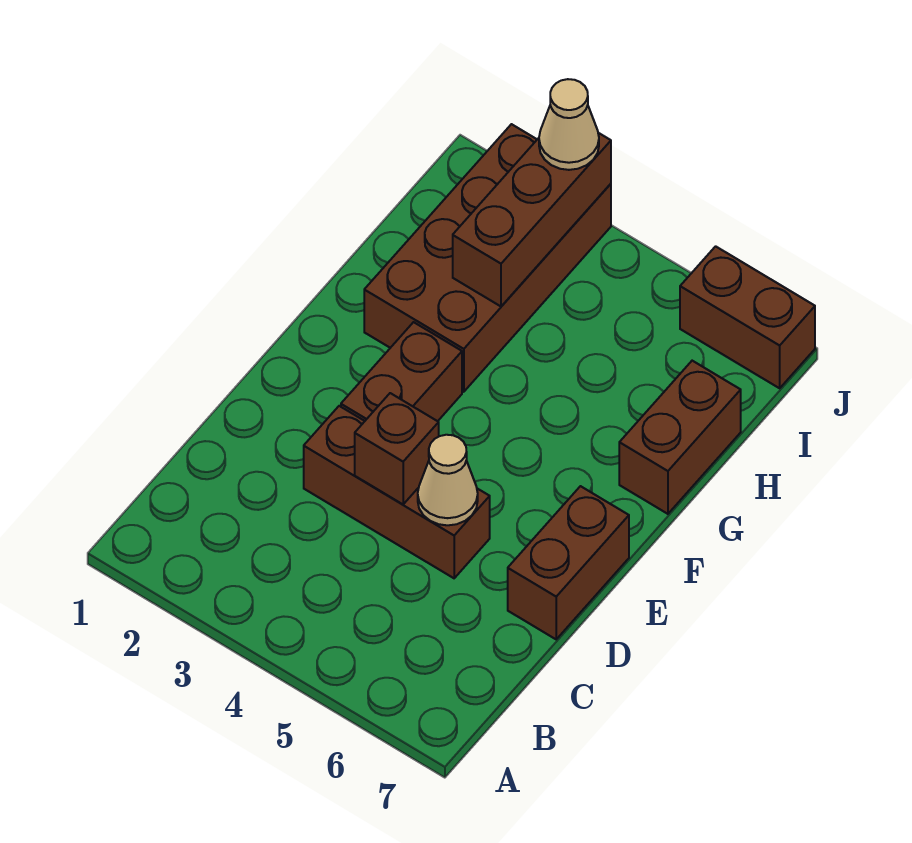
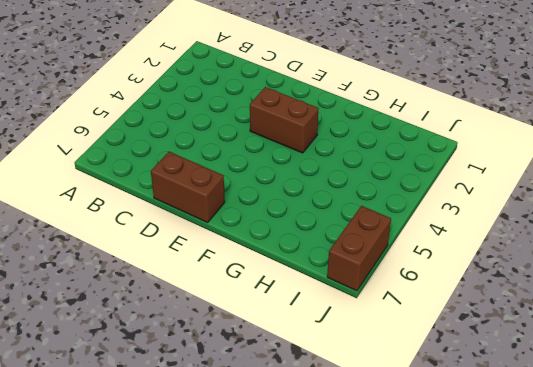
none -> brown 1x3 brick [304,406,490,578]
none -> brown 2x4 brick [364,124,611,392]

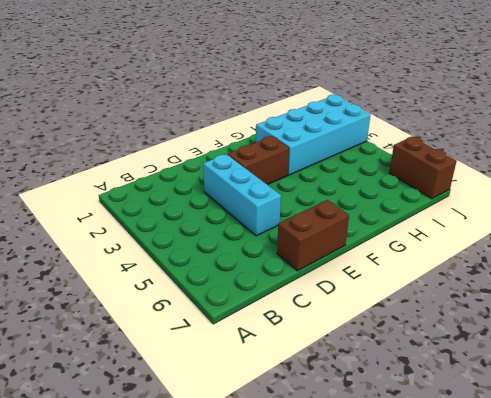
cyan 1x3 brick [203,154,281,236] -> brown 1x3 brick [304,406,490,578]
cyan 2x4 brick [256,94,371,175] -> brown 2x4 brick [364,124,611,392]
none -> brown 1x2 brick [619,361,741,514]
none -> brown 1x1 brick [355,393,439,504]

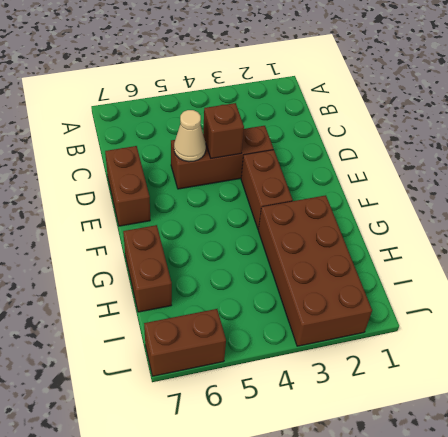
none -> brown 1x3 brick [453,133,611,306]
none -> tan 1x1 cone [539,79,599,170]

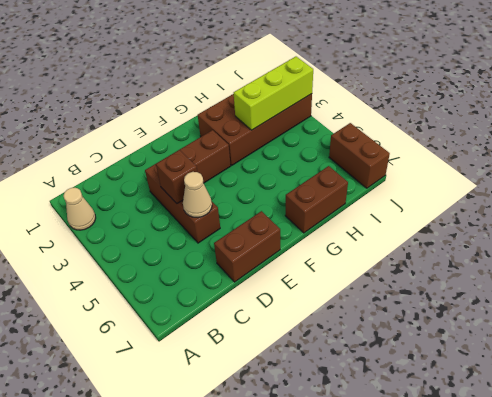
tan 1x1 cone [63,188,96,230] -> tan 1x1 cone moved to [539,79,599,170]
lime 1x3 brick [234,57,313,130] -> brown 1x3 brick [453,133,611,306]

